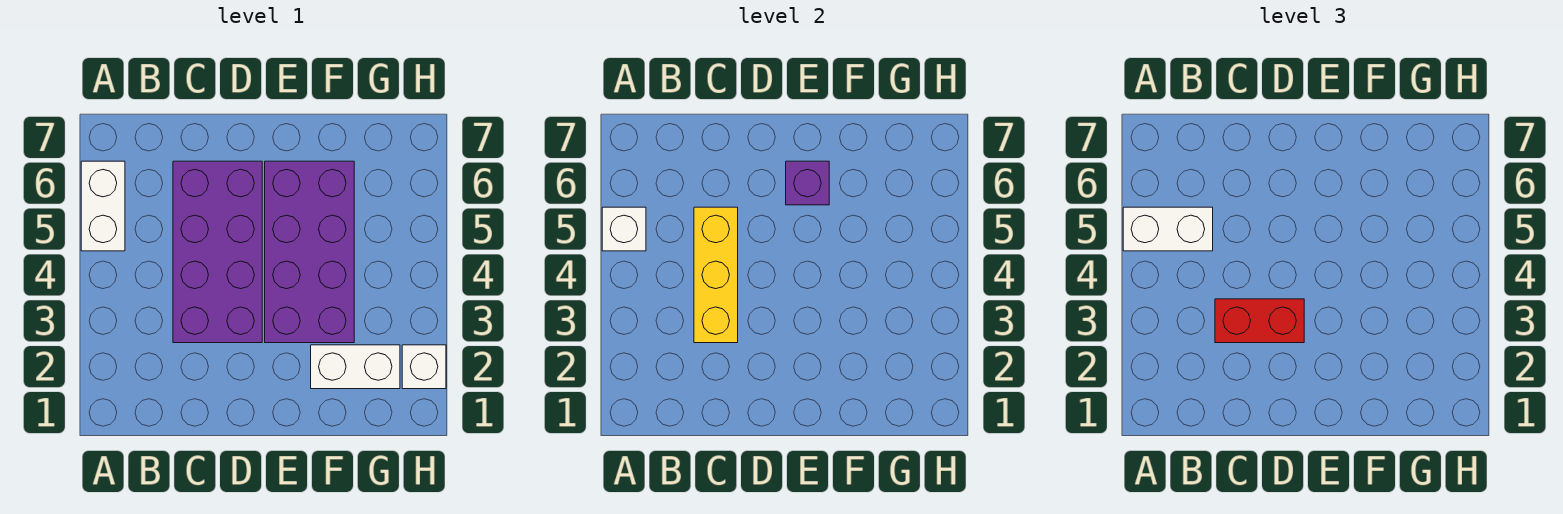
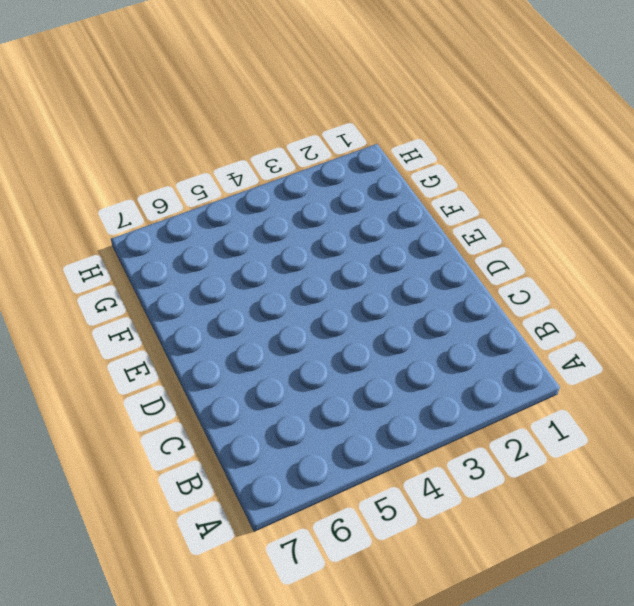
none -> white 1x2 brick [81,161,125,251]
none -> purple 2x4 brick [173,161,262,343]

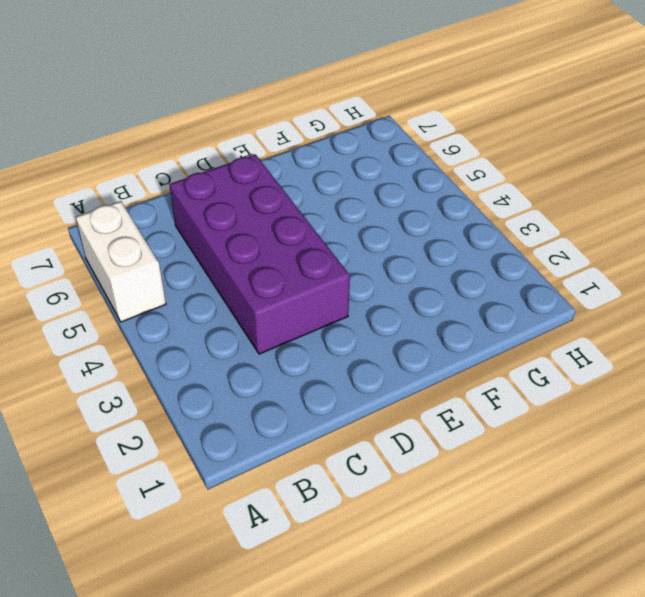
none -> purple 2x4 brick [265,161,354,343]
none -> white 1x2 brick [311,345,400,389]

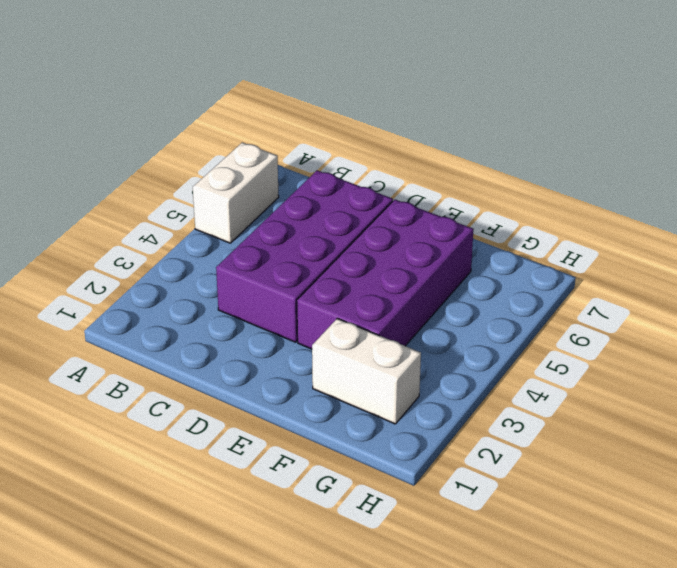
none -> white 1x1 brick [402,345,446,389]
none -> white 1x1 brick [602,207,646,251]

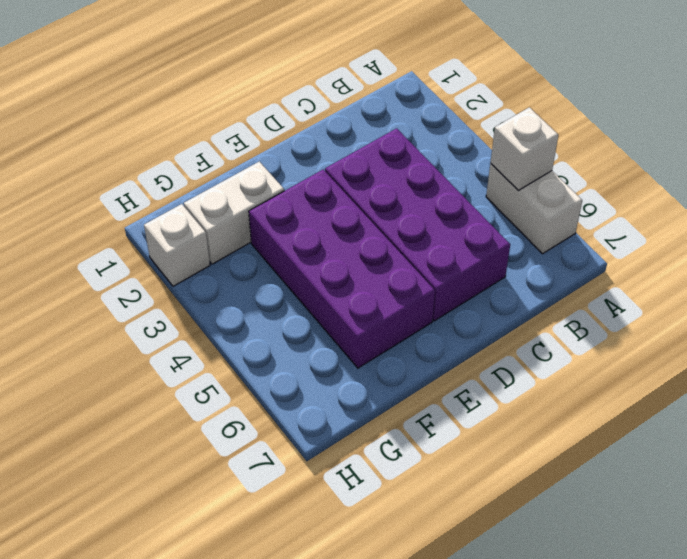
none -> yellow 1x3 brick [694,207,738,343]
none -> purple 1x1 brick [786,161,829,205]

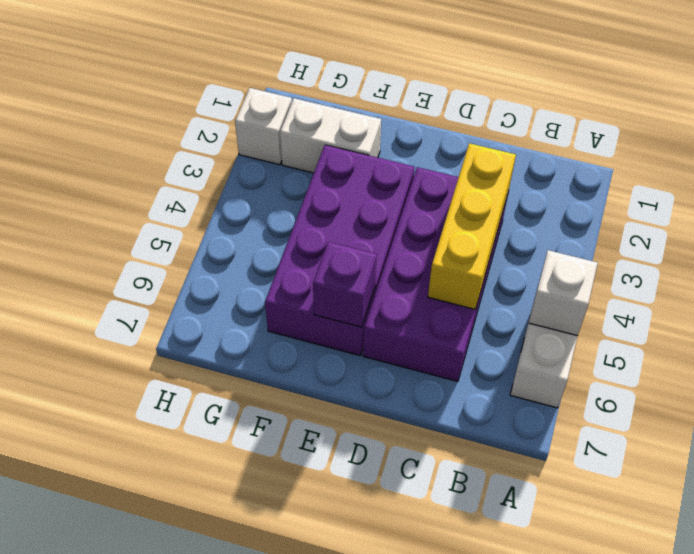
none -> white 1x2 brick [1123,207,1213,251]
none -> red 1x2 brick [1215,299,1304,343]

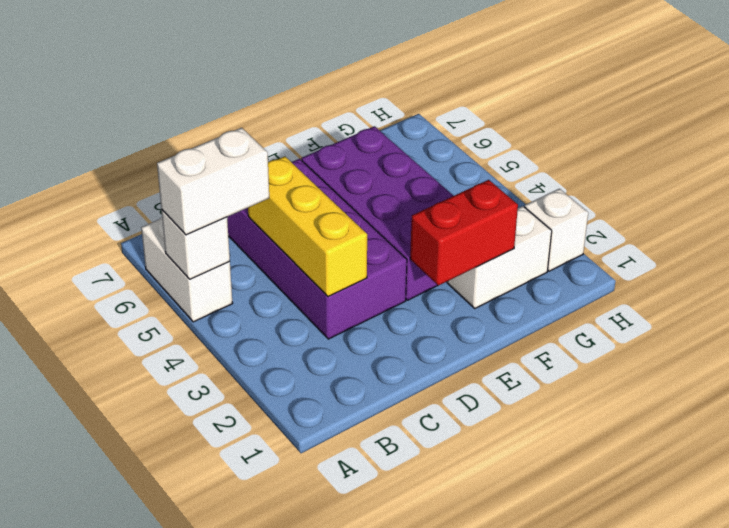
red 1x2 brick [410,180,518,285] -> red 1x2 brick moved to [1215,299,1304,343]
none -> purple 1x1 brick [786,161,829,205]

